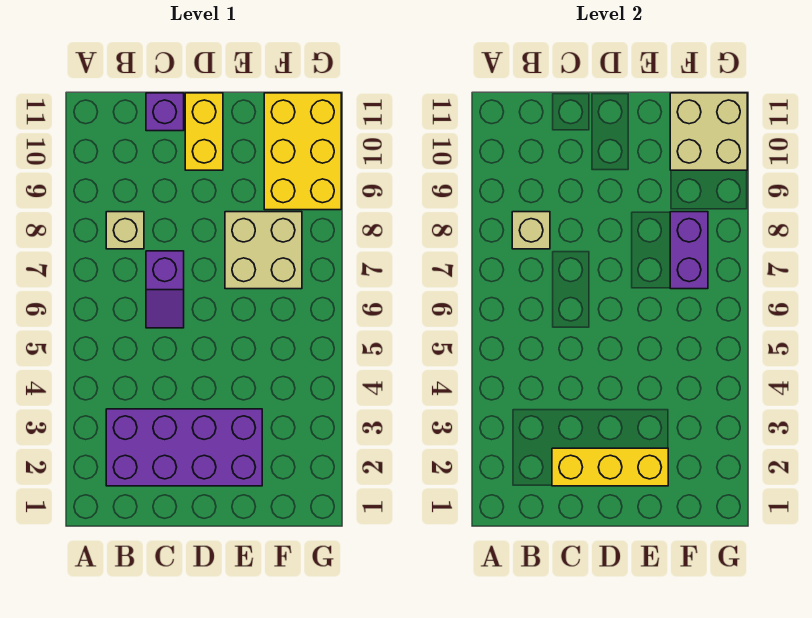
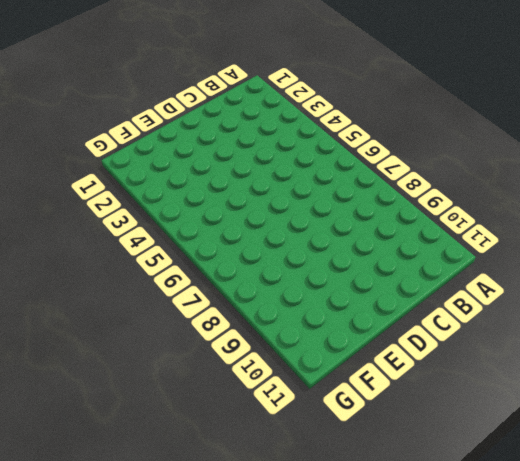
none -> purple 2x4 brick [106,409,262,486]
none -> tan 1x1 brick [106,212,144,249]

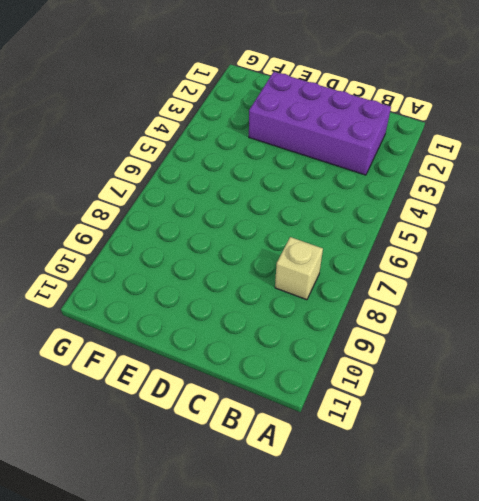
none -> purple 1x2 slope [146,251,184,328]
none -> purple 1x1 brick [146,93,184,131]

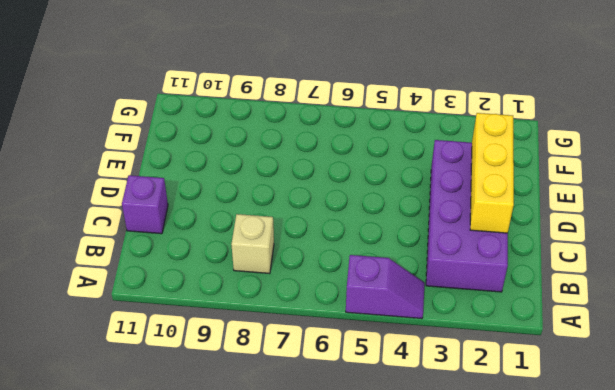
purple 1x2 slope [346,255,425,319] -> purple 1x2 slope moved to [146,251,184,328]
none -> yellow 1x2 brick [185,93,223,170]
none -> tan 2x2 brick [225,212,302,289]

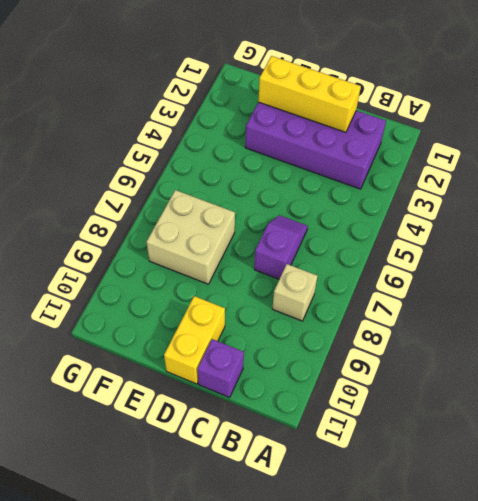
none -> yellow 2x3 brick [264,93,341,210]
none -> tan 1x1 brick [512,212,550,249]

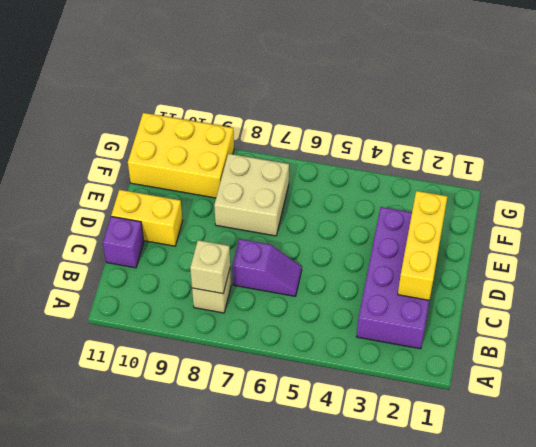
none -> purple 1x2 brick [670,212,708,289]
none -> tan 2x2 brick [670,93,747,170]

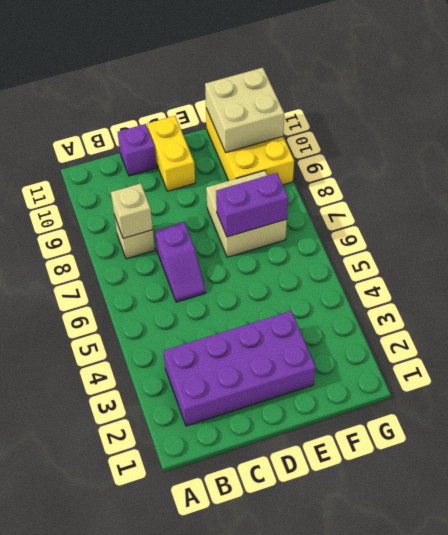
purple 1x2 brick [216,173,288,237] -> purple 1x2 brick turned to [670,212,708,289]
none -> yellow 1x3 brick [552,448,668,486]

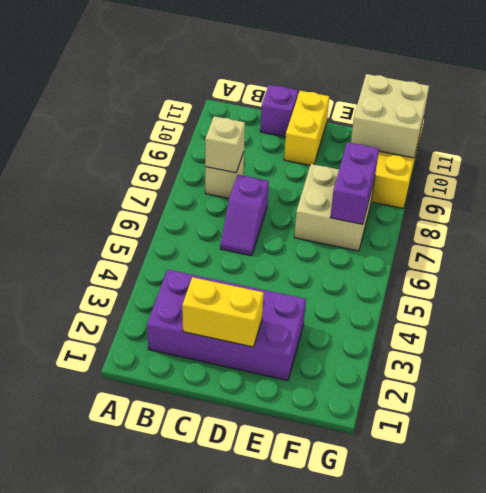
yellow 1x2 brick [182,277,264,347] -> yellow 1x3 brick [552,448,668,486]

